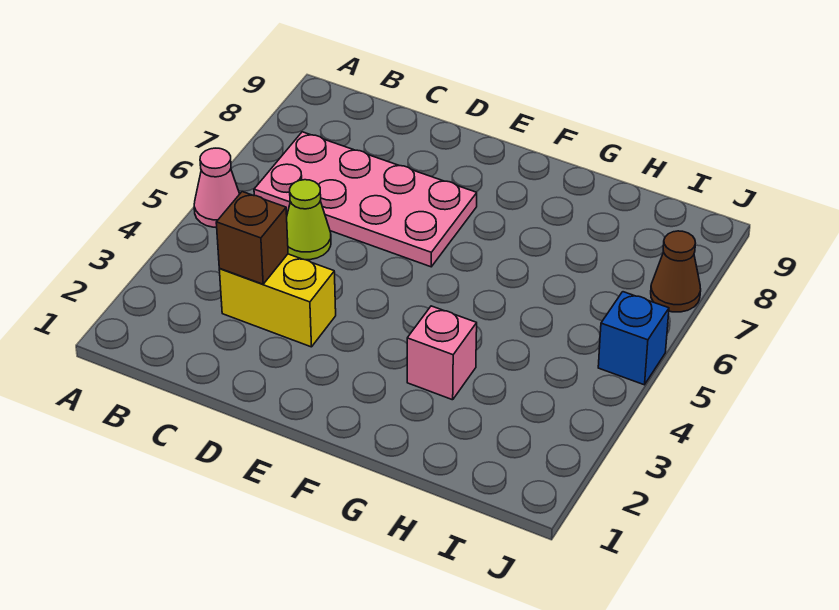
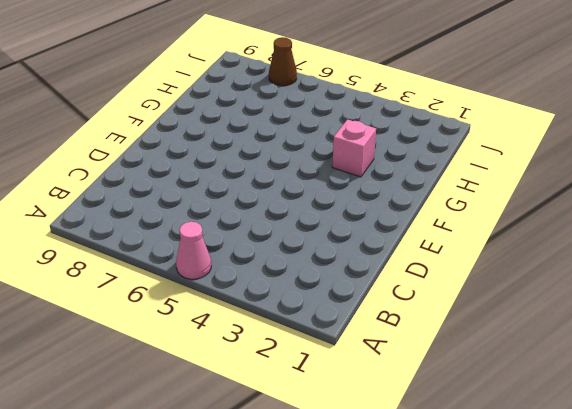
none -> pink 2x4 plate [254,132,477,267]
none -> yellow 1x2 brick [219,254,336,347]

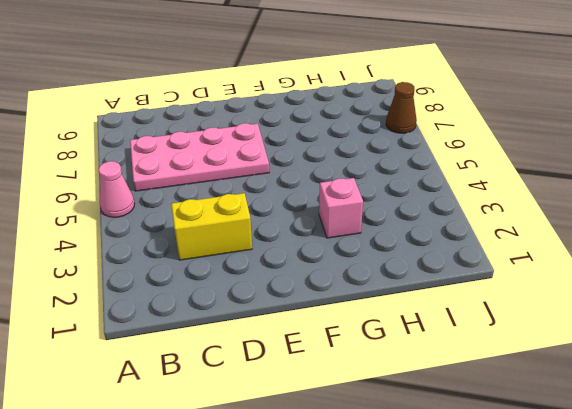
none -> lime 1x1 cone [287,180,331,260]
none -> blue 1x1 brick [598,292,669,385]

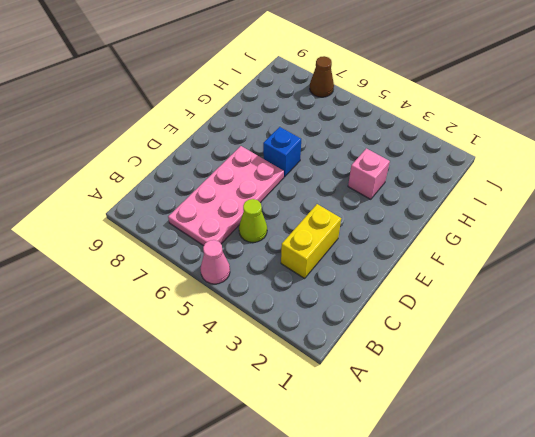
blue 1x1 brick [263,127,301,177] -> blue 1x1 brick moved to [598,292,669,385]
none -> brown 1x1 brick [216,191,288,284]

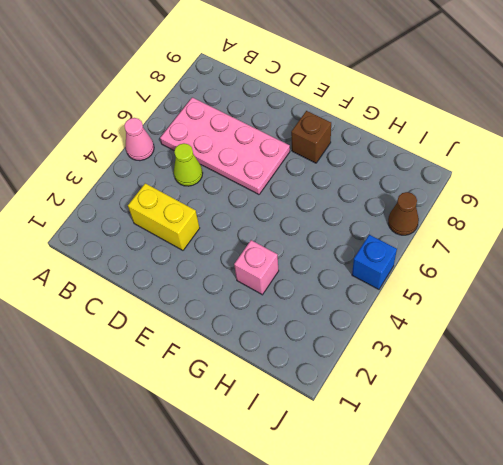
brown 1x1 brick [291,111,331,163] -> brown 1x1 brick moved to [216,191,288,284]

